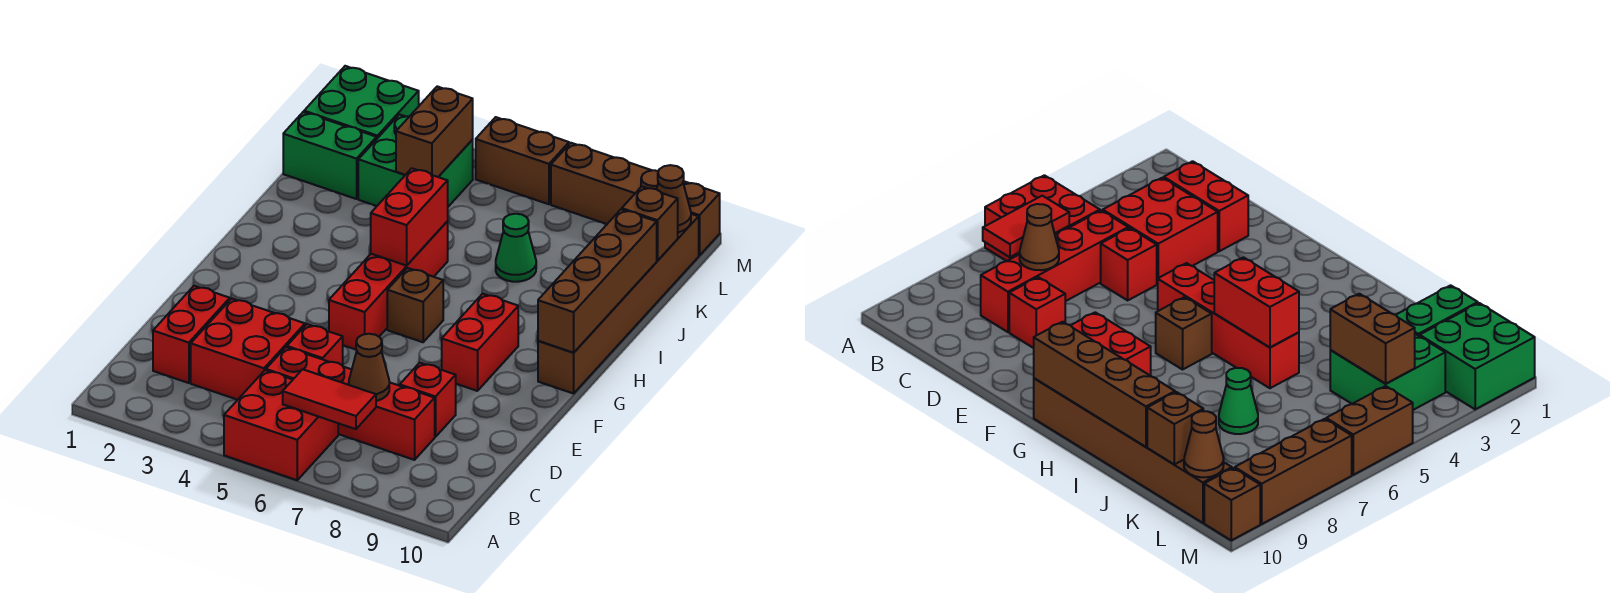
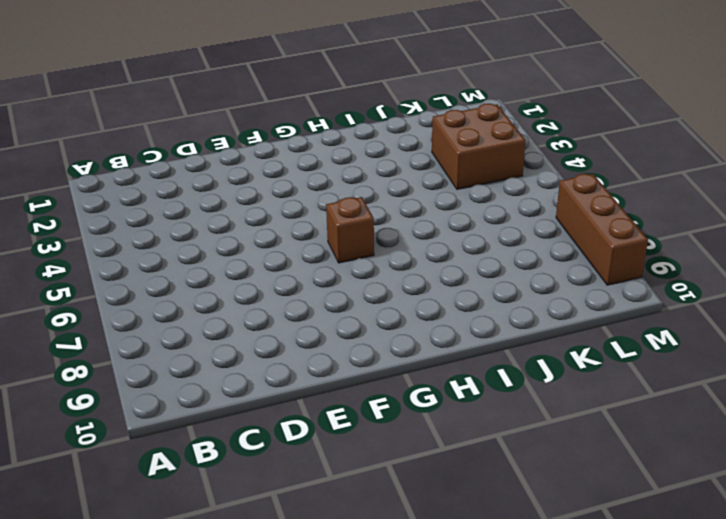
brown 2x2 brick [432,104,526,189] -> green 2x2 brick [358,115,473,207]
none -> red 2x2 brick [224,370,338,480]
none -> red 1x2 brick [153,286,230,383]
none -> red 2x2 brick [191,299,305,400]

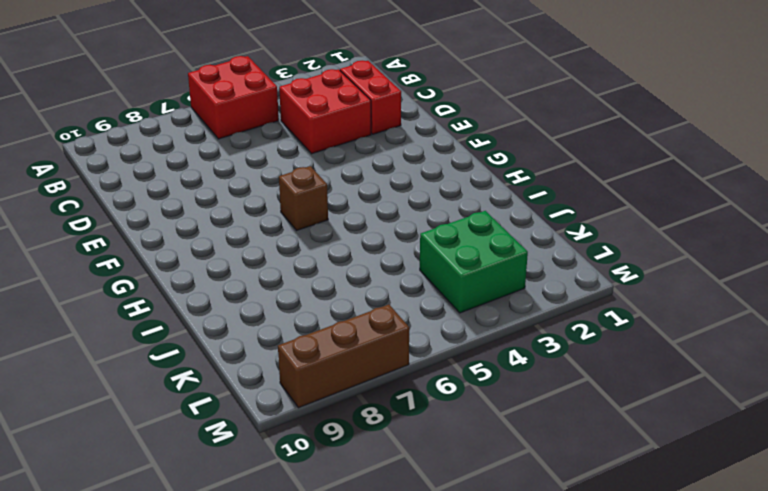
none -> red 1x4 brick [266,347,435,460]
none -> red 1x1 brick [287,324,343,366]
none -> red 1x1 brick [400,363,456,437]

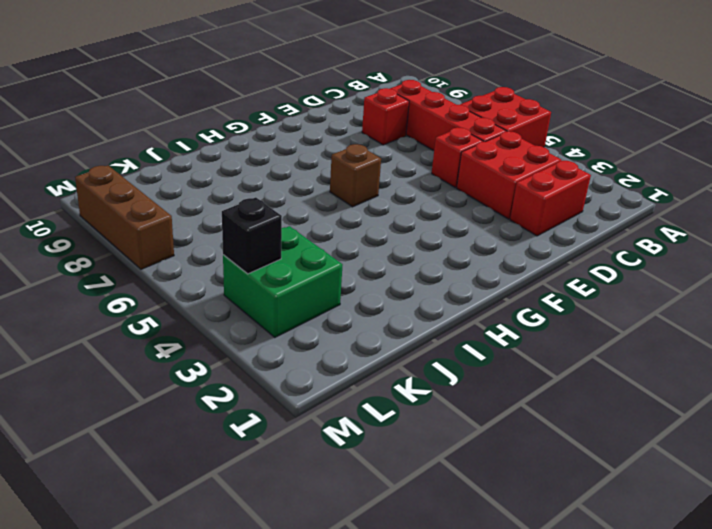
black 1x1 brick [222,197,282,274] -> brown 1x2 brick [396,86,473,177]
none -> red 1x4 brick [329,222,448,350]
none -> red 1x2 brick [442,294,518,391]
none -> brown 1x6 brick [538,214,699,394]

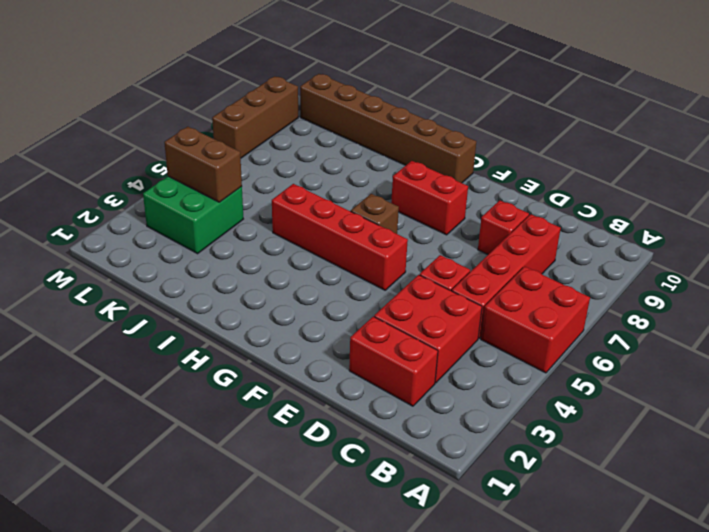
none -> green 1x1 cone [496,214,536,282]
none -> green 1x2 brick [283,112,377,199]
none -> green 2x2 brick [304,66,419,138]

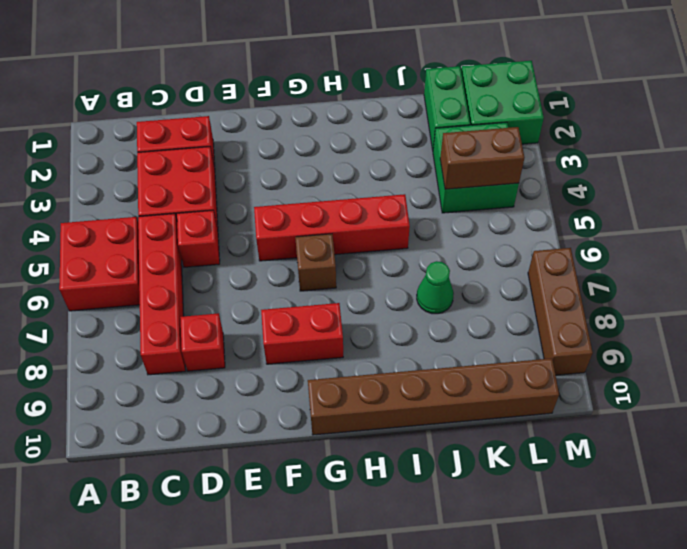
none -> brown 1x2 brick [476,117,569,204]
none -> brown 1x1 brick [683,181,720,256]
none -> red 1x2 tile [283,369,376,429]

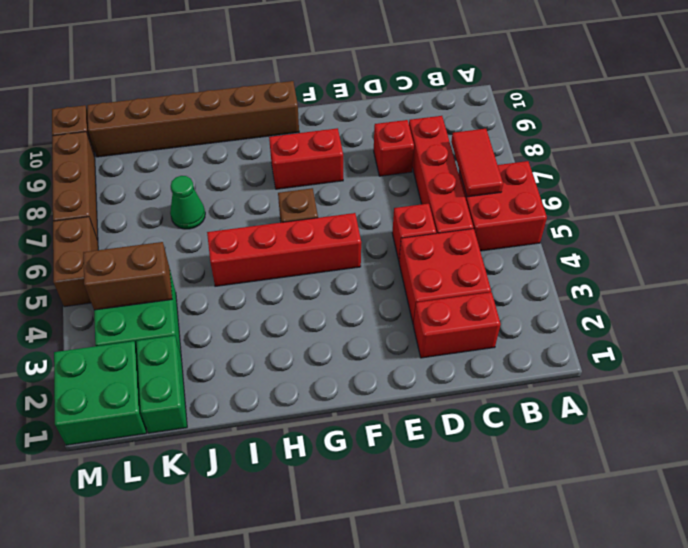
none -> brown 1x1 cone [349,334,389,401]
none -> brown 1x4 brick [538,209,657,353]
none -> red 1x2 brick [371,168,448,266]

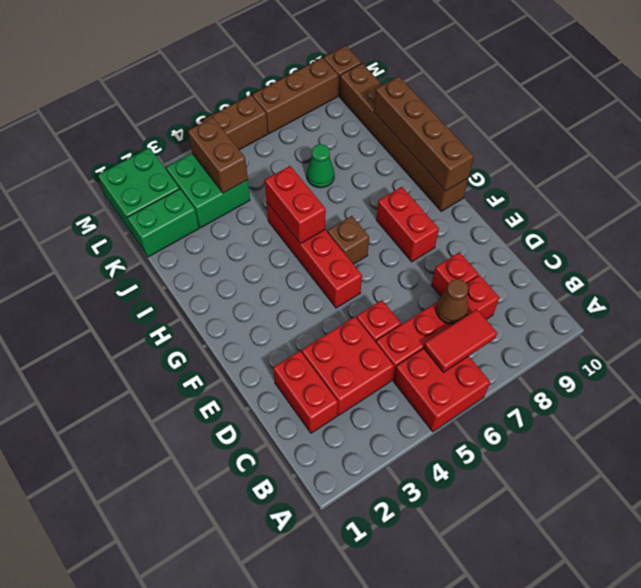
none -> brown 1x1 brick [622,186,678,261]
none -> brown 1x1 cone [657,165,691,232]

